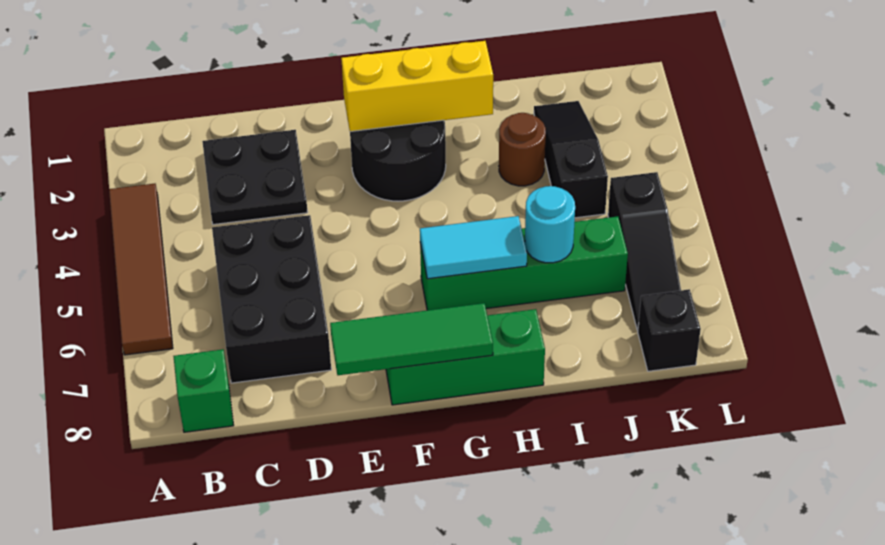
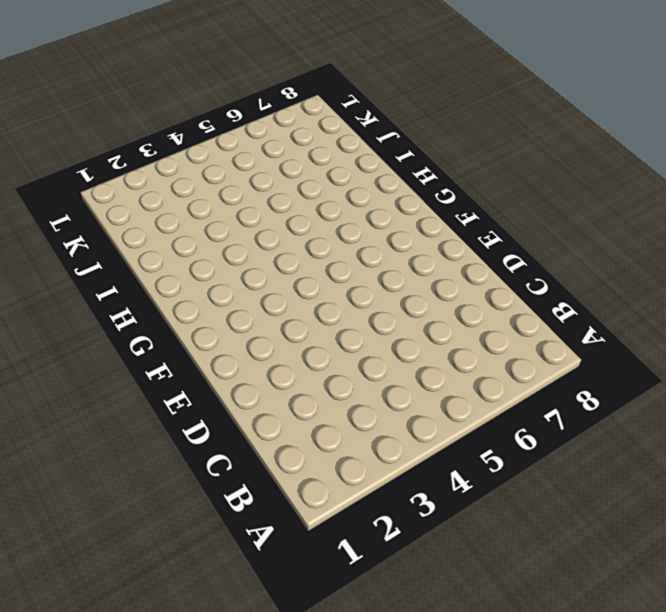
none -> brown 1x4 tile [109,184,173,355]
none -> green 1x1 brick [173,349,234,432]
none -> black 2x2 plate [202,130,308,225]

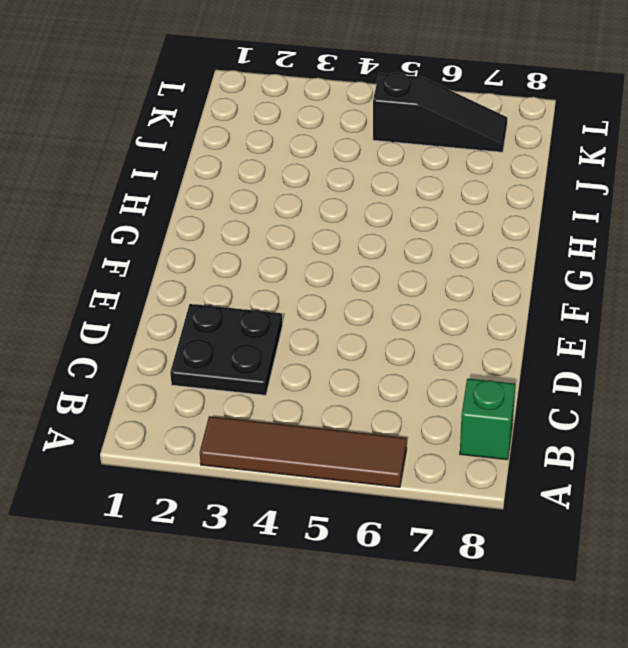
none -> black 2x3 brick [212,215,331,383]
none -> black 2x2 round brick [350,120,446,201]
none -> green 1x3 brick [386,309,545,405]

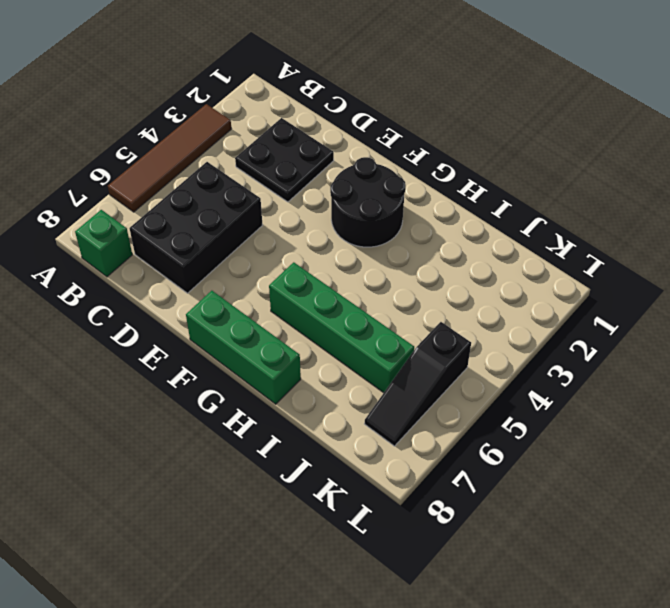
none -> brown 1x1 round brick [499,113,546,186]
none -> black 1x3 slope [534,101,608,218]
none -> black 1x1 brick [638,289,701,371]

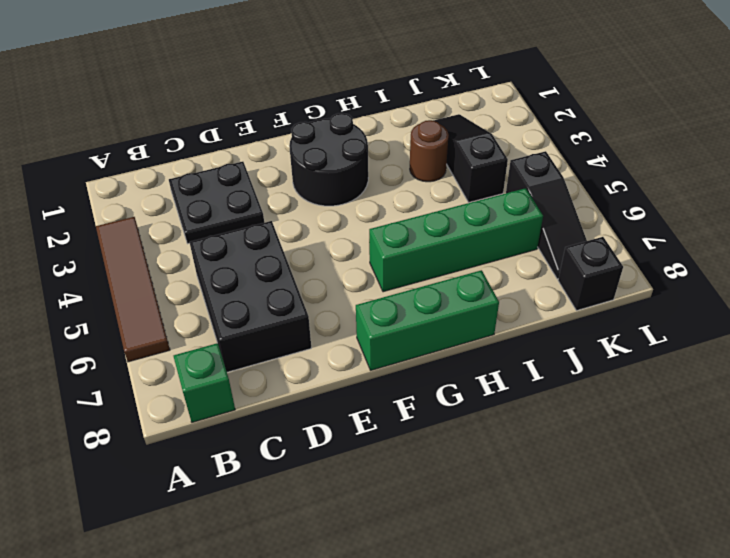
none -> green 1x3 tile [330,303,493,375]
none -> yellow 1x3 brick [341,41,493,132]
none -> cyan 1x2 tile [420,216,527,279]

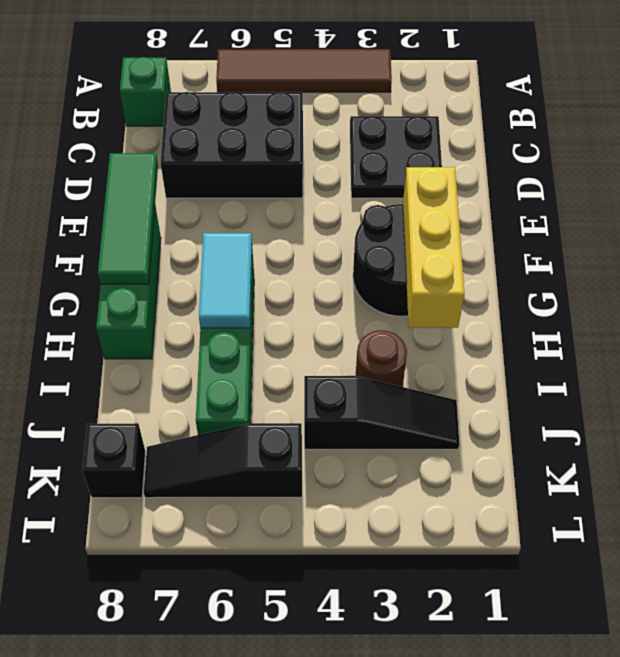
none -> cyan 1x1 round brick [525,186,575,263]

